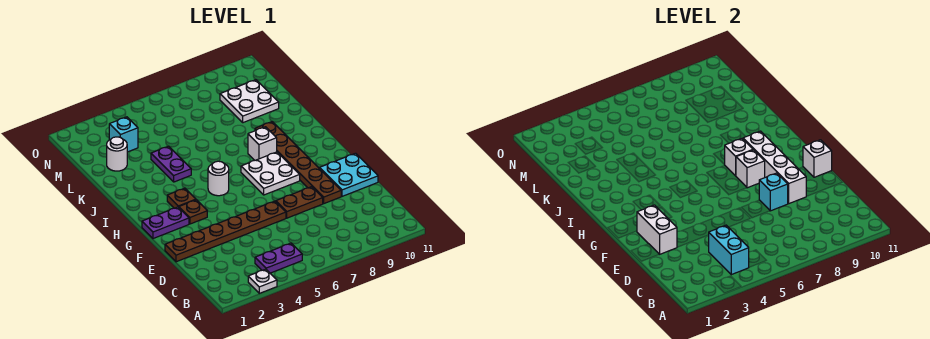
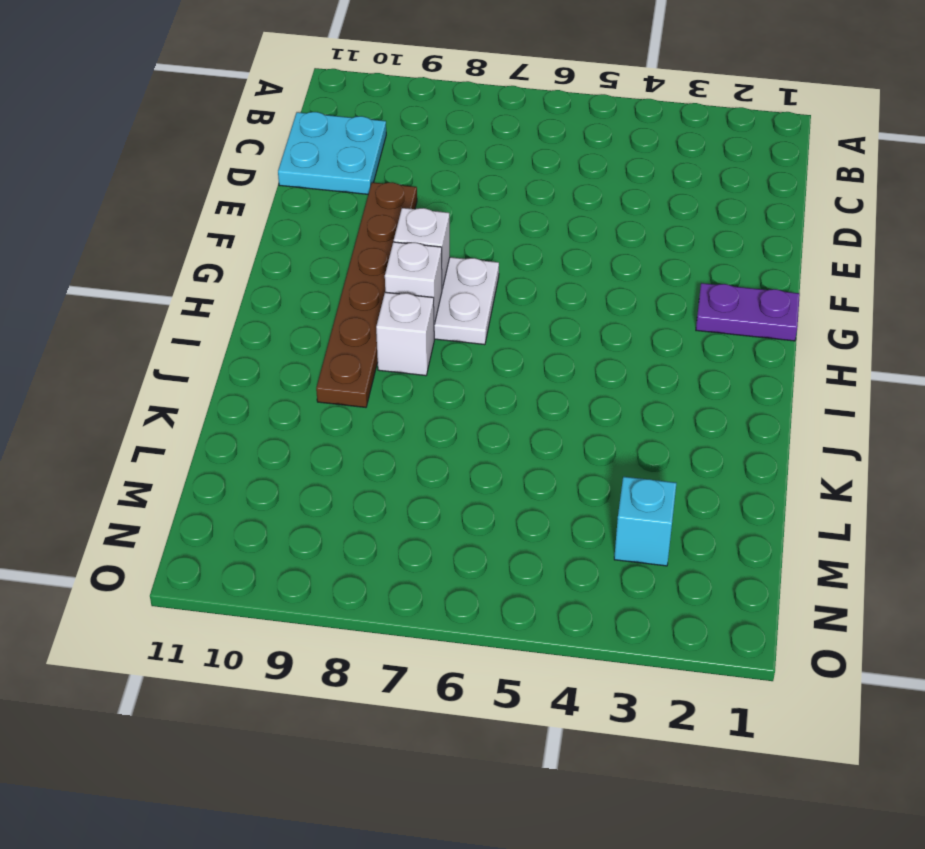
cyan 2x2 plate [278,112,386,194] -> cyan 2x2 plate moved to [320,153,378,196]
none -> white 1x1 plate [248,269,277,293]
none -> purple 1x2 plate [255,243,302,273]
none -> brown 1x6 plate [165,201,286,262]

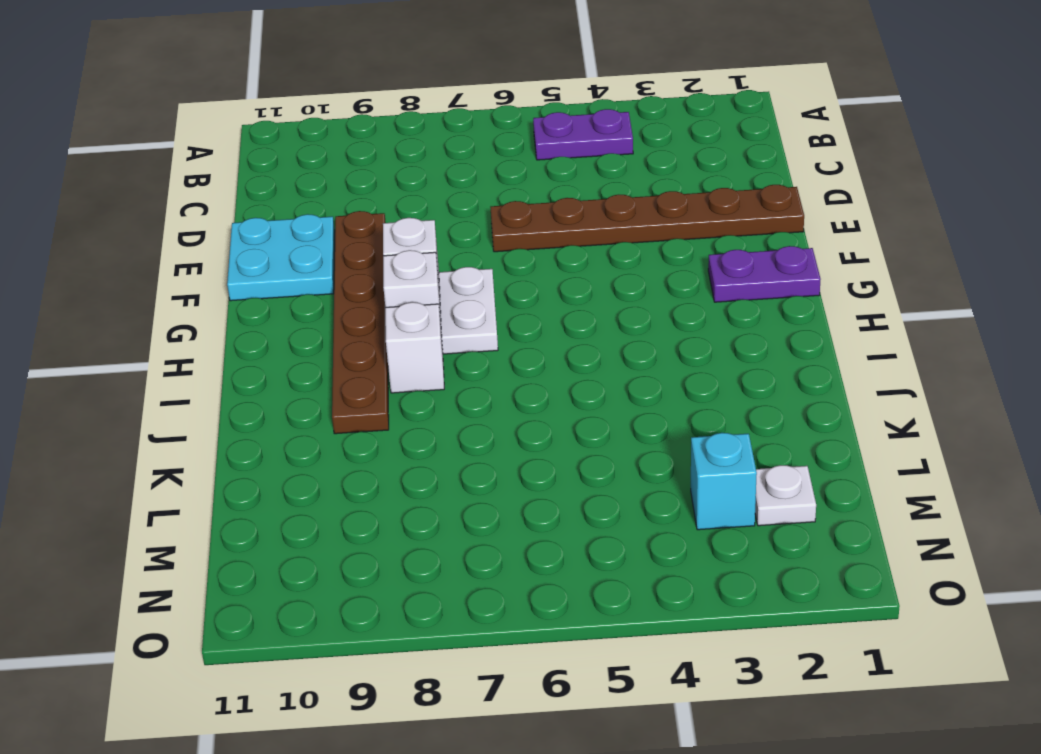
white 1x1 plate [755,465,816,526] -> white 1x1 plate moved to [248,269,277,293]
none -> brown 1x2 plate [275,187,323,218]
none -> brown 1x1 plate [179,200,207,224]
none -> brown 1x1 plate [167,188,196,208]

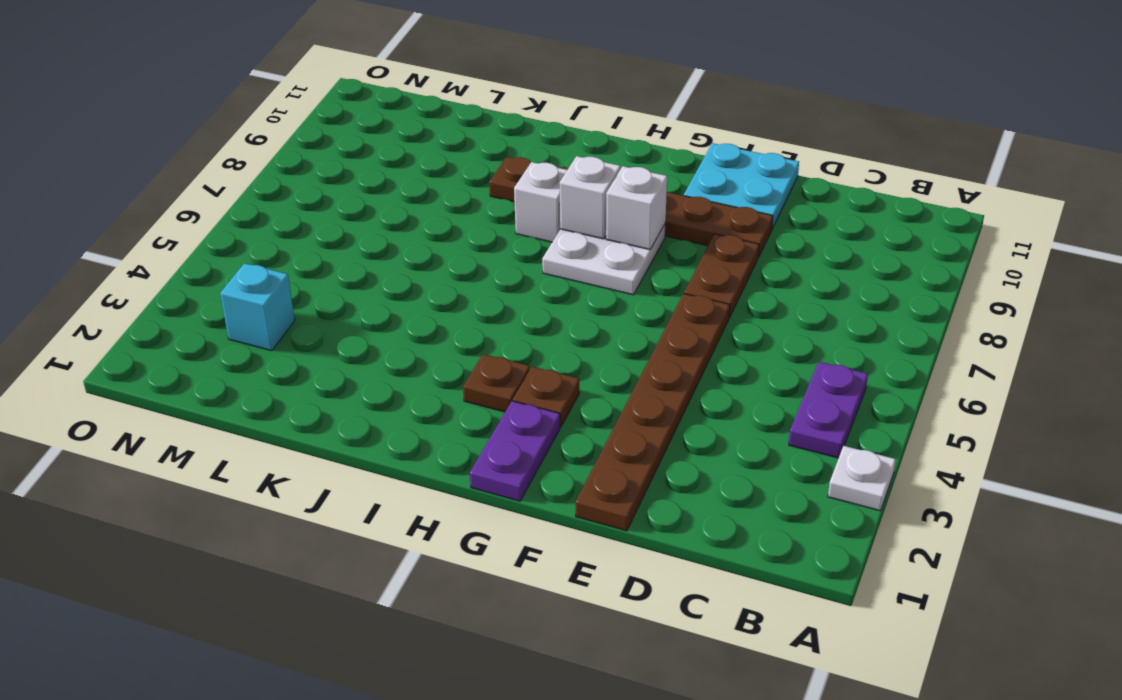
none -> white 1x1 round brick [208,161,229,196]
none -> purple 1x2 plate [151,146,191,182]
none -> white 1x1 round brick [107,137,127,171]

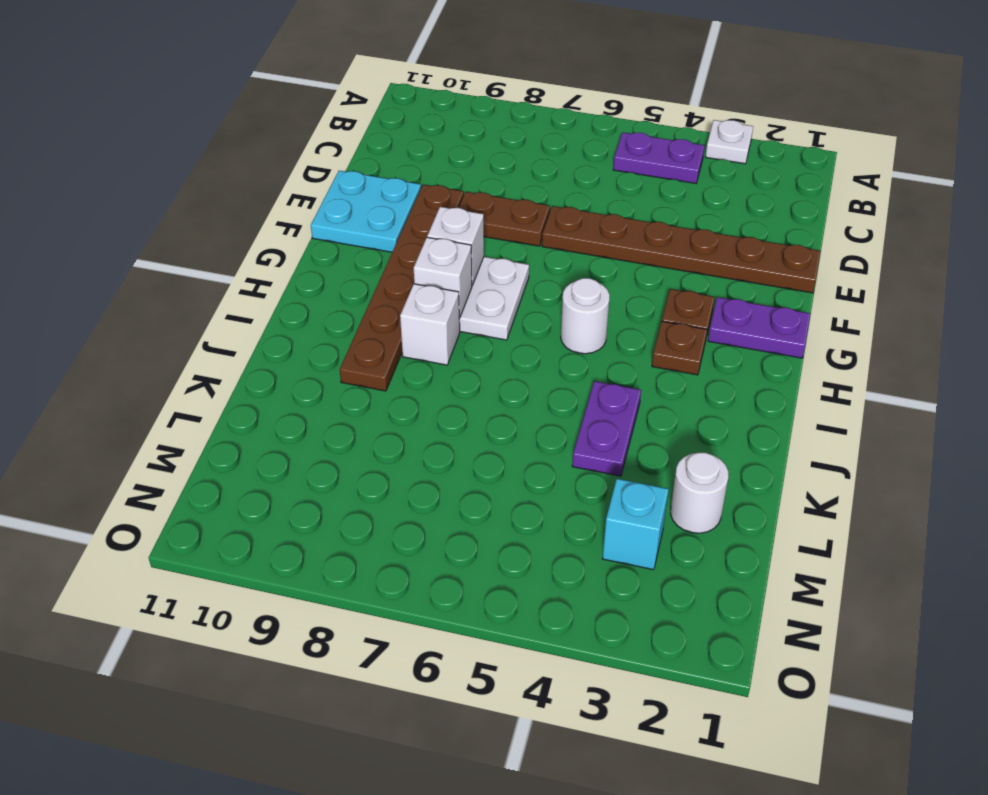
none -> white 2x2 plate [220,80,279,123]
none -> cyan 1x2 brick [709,225,749,275]
none -> white 1x2 brick [637,205,677,254]

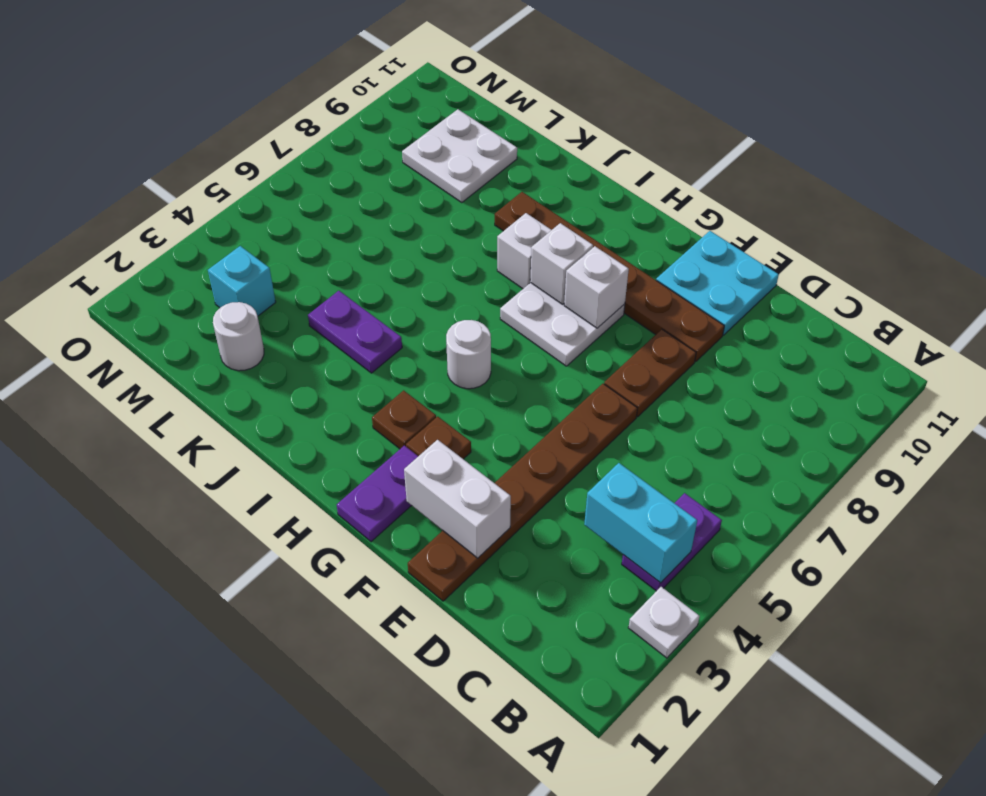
none -> cyan 1x1 brick [759,173,788,211]
none -> white 1x4 brick [743,131,806,203]
none -> white 1x1 brick [803,140,832,177]

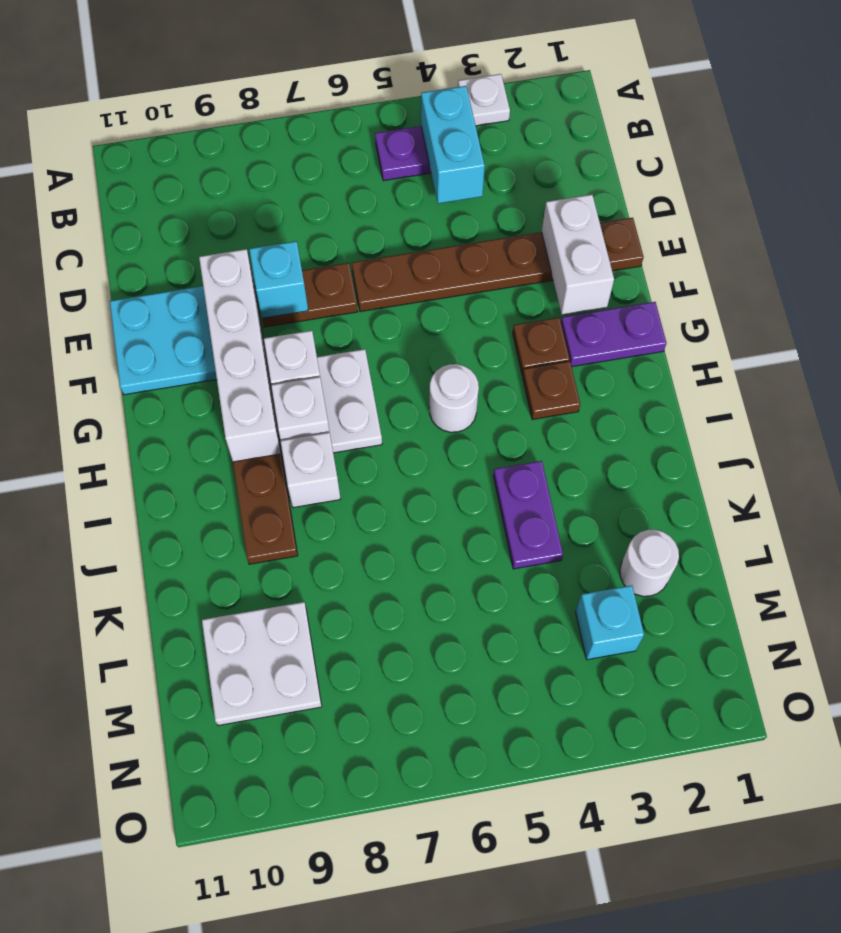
none -> white 1x1 brick [803,140,832,177]

